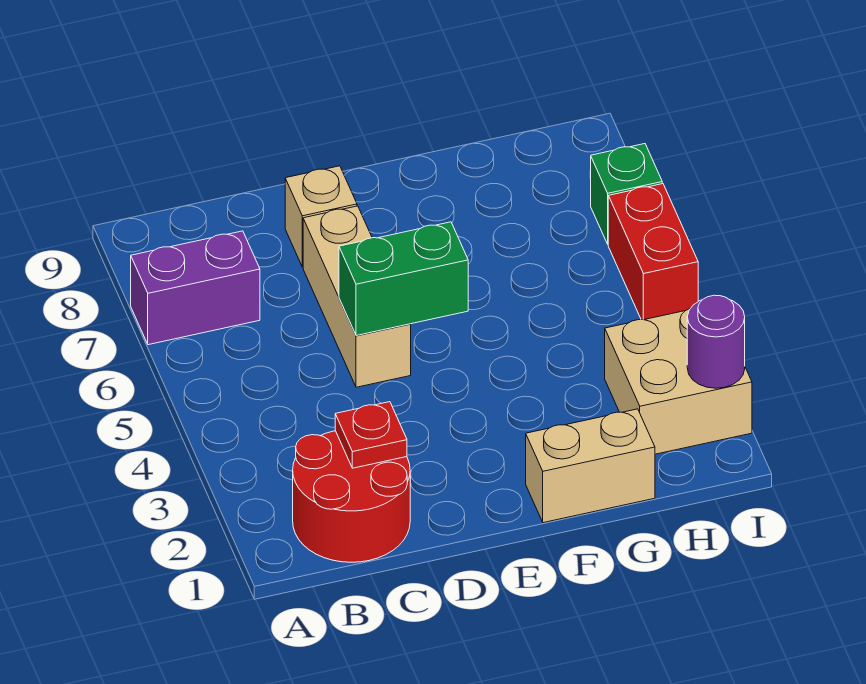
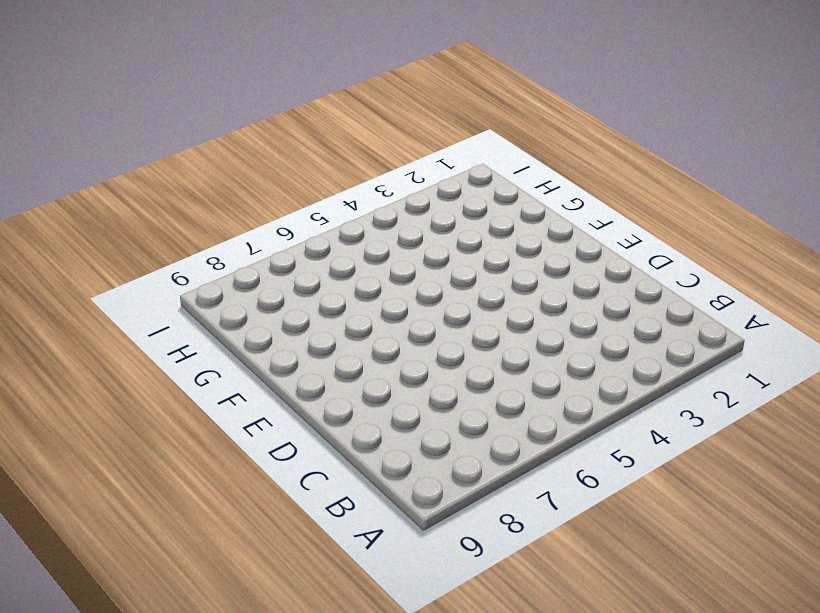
none -> purple 1x2 brick [131,231,260,345]
none -> red 2x2 round brick [293,431,410,562]

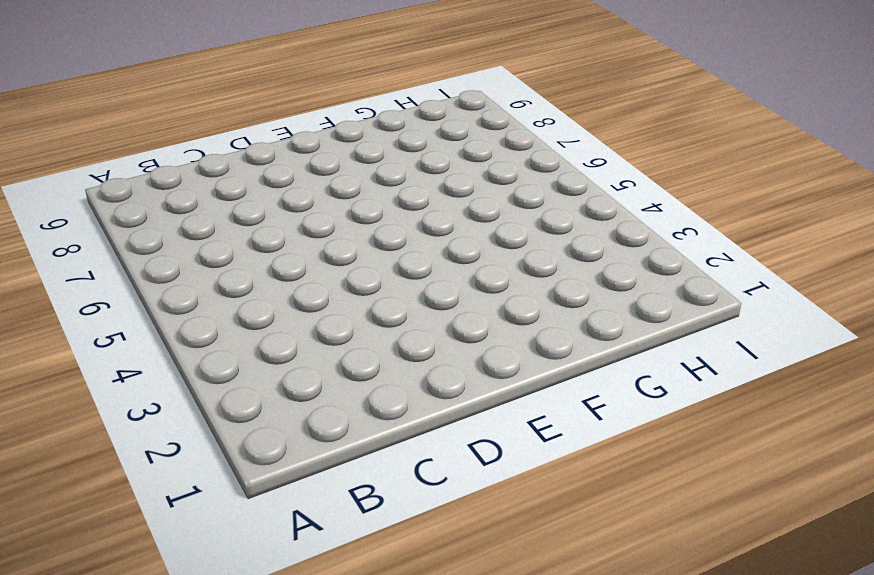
none -> purple 1x2 brick [131,231,260,345]
none -> red 2x2 round brick [293,431,410,562]

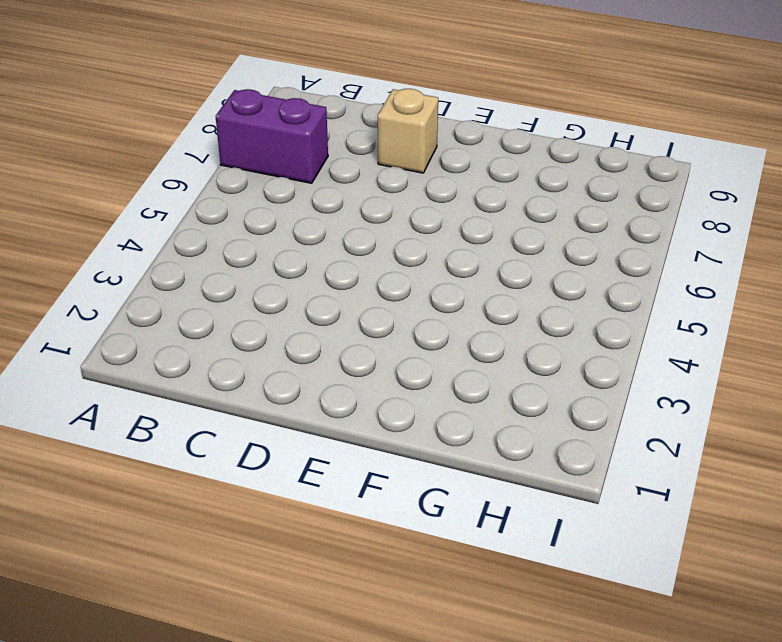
none -> red 2x2 round brick [293,431,410,562]
none -> tan 1x3 brick [303,206,411,387]

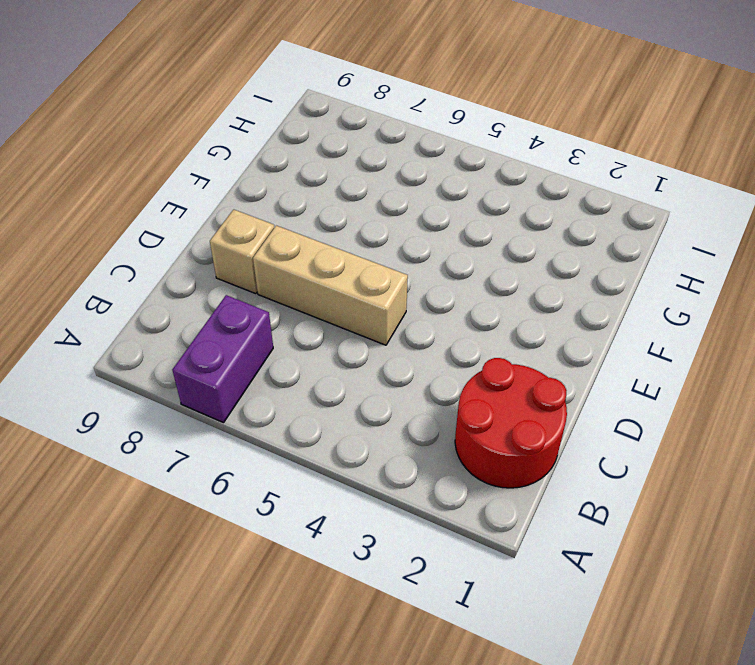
none -> tan 1x2 brick [526,409,655,523]
none -> tan 2x2 brick [605,308,752,454]

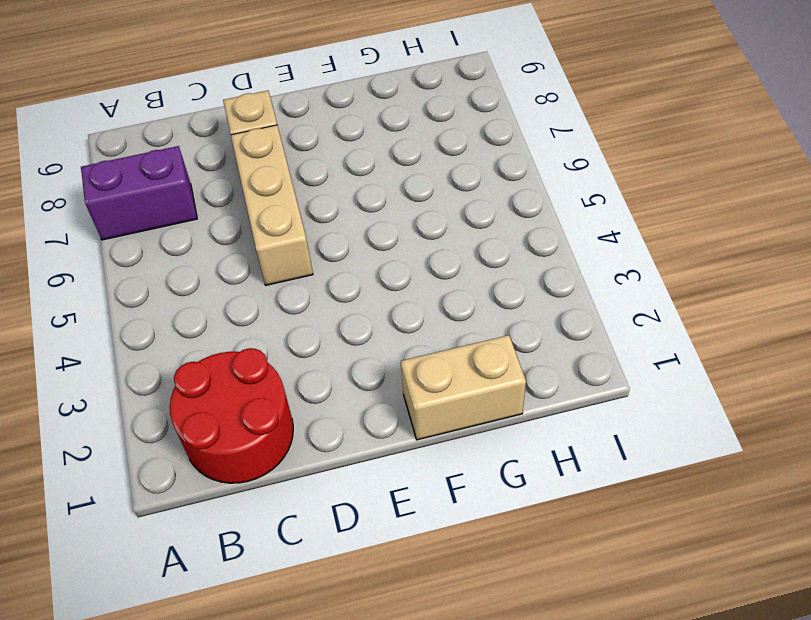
none -> tan 2x2 brick [605,308,752,454]
none -> red 1x2 brick [608,184,698,320]

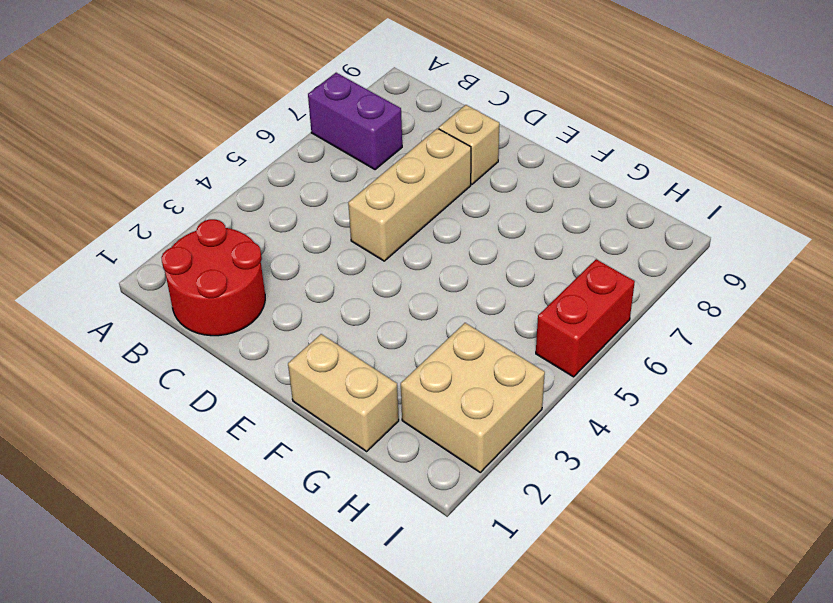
none -> green 1x1 brick [591,144,662,244]
none -> red 1x1 plate [335,402,407,468]

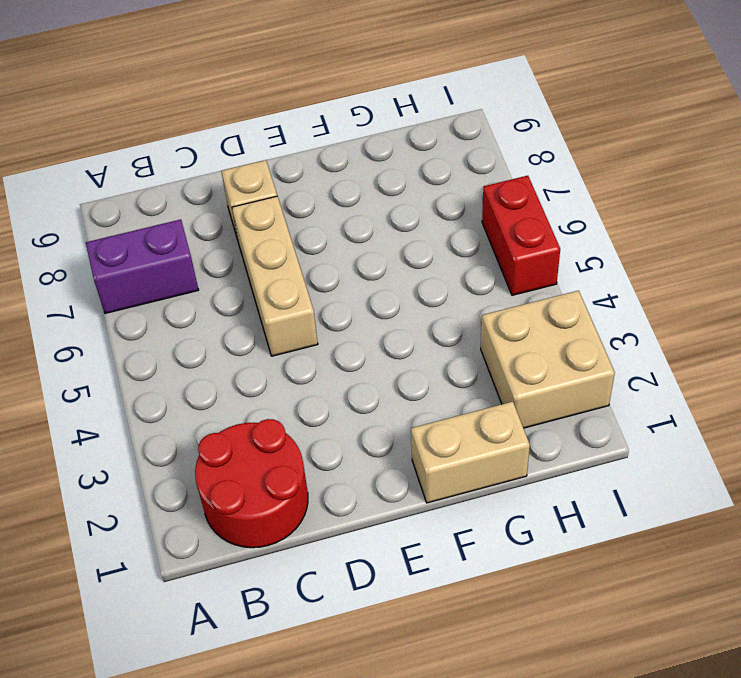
none -> green 1x1 brick [591,144,662,244]
none -> red 1x1 plate [335,402,407,468]

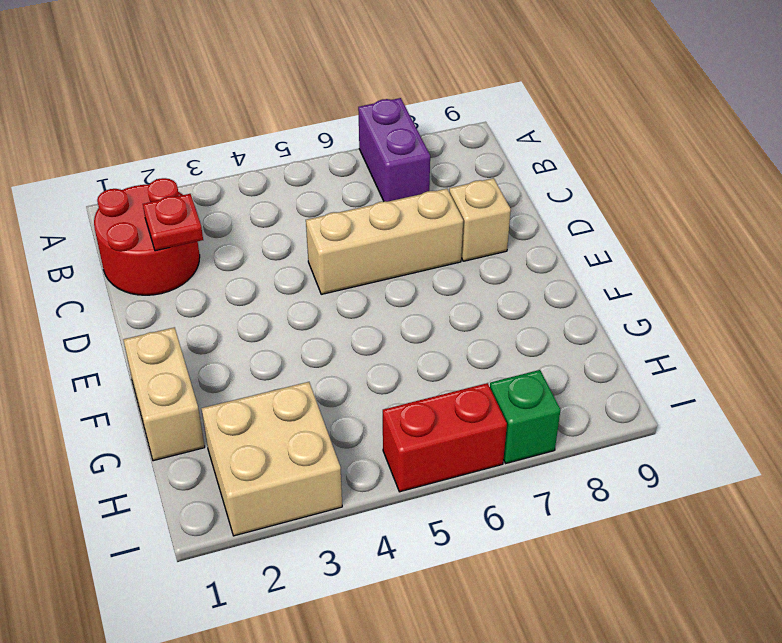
none -> green 1x2 brick [339,222,468,336]
none -> purple 1x1 round brick [687,295,745,388]

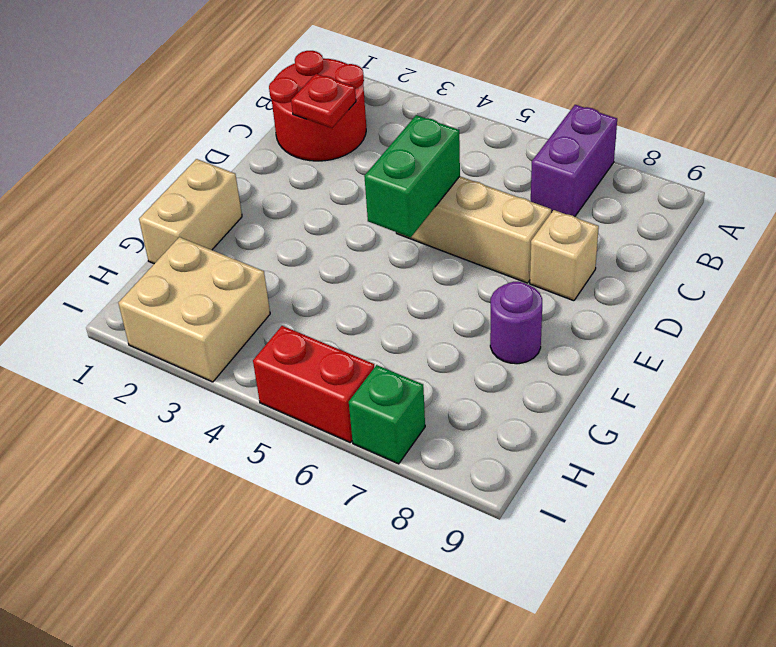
purple 1x1 round brick [490,282,542,364] -> purple 1x1 round brick moved to [687,295,745,388]

